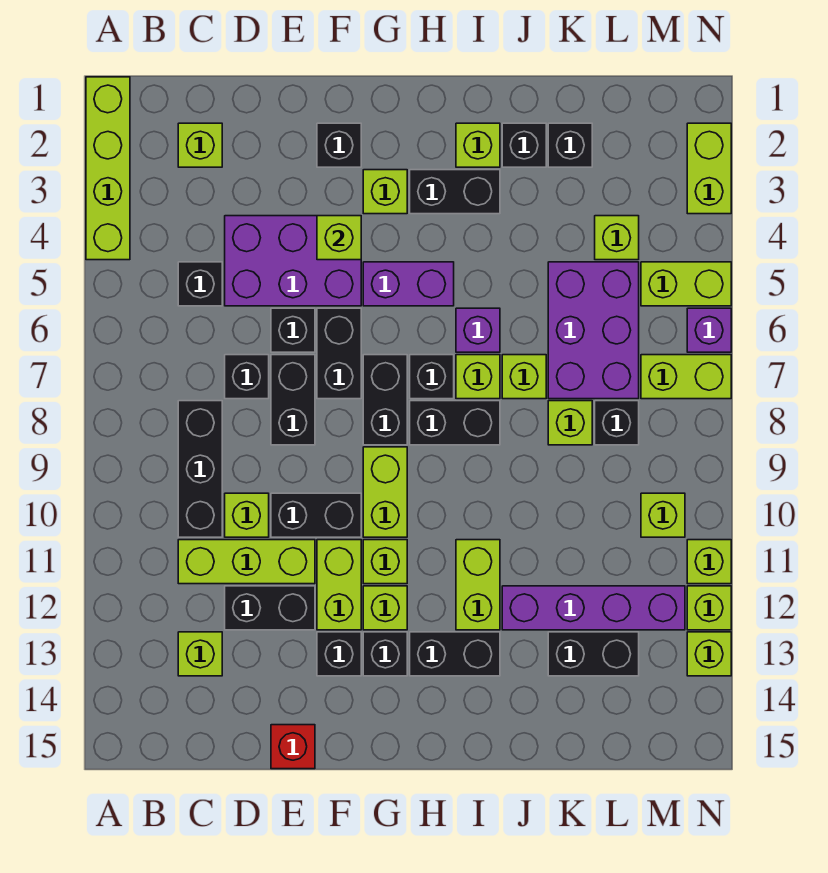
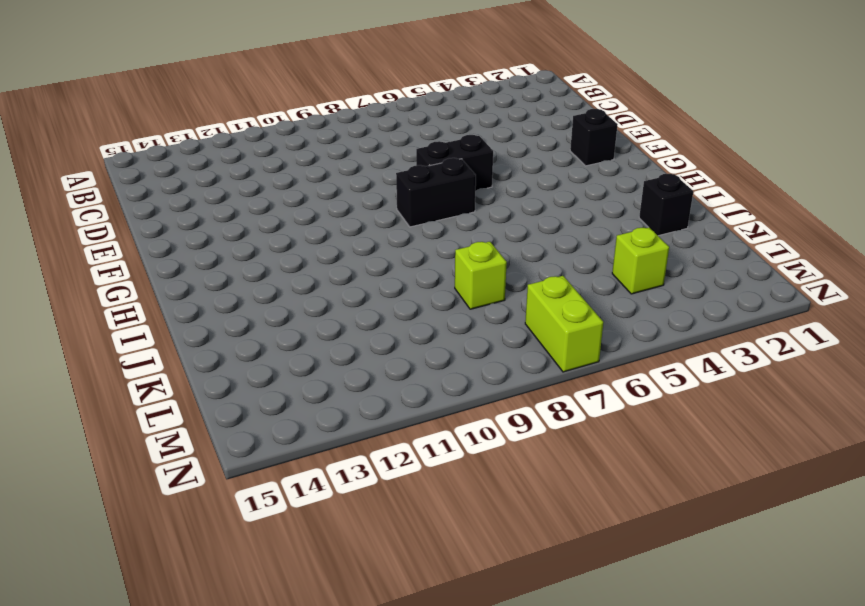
none -> lime 1x4 brick [86,77,130,260]
none -> lime 1x1 brick [178,123,222,167]
none -> black 1x1 brick [178,262,222,306]
none -> black 1x3 brick [178,401,222,537]

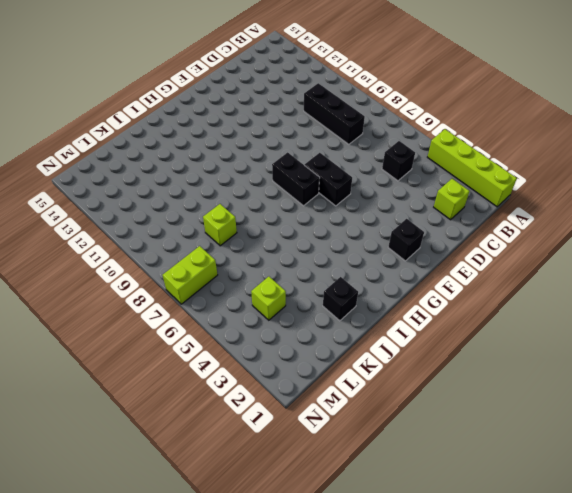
none -> lime 1x3 brick [178,540,315,584]
none -> lime 1x1 brick [178,632,222,676]
none -> purple 2x3 brick [225,216,361,306]
none -> black 1x1 brick [225,355,269,399]

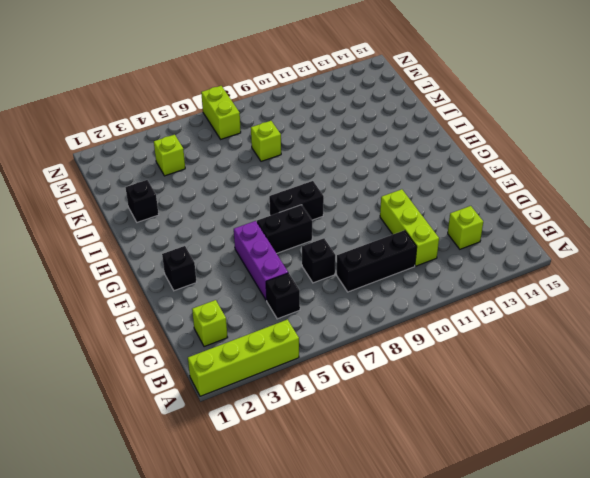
purple 1x3 brick [234,221,288,300] -> purple 2x3 brick [225,216,361,306]
none -> lime 1x1 brick [225,493,269,537]
none -> black 1x2 brick [225,586,315,630]
none -> black 1x1 brick [271,308,315,352]
none -> black 1x2 brick [271,355,315,445]

